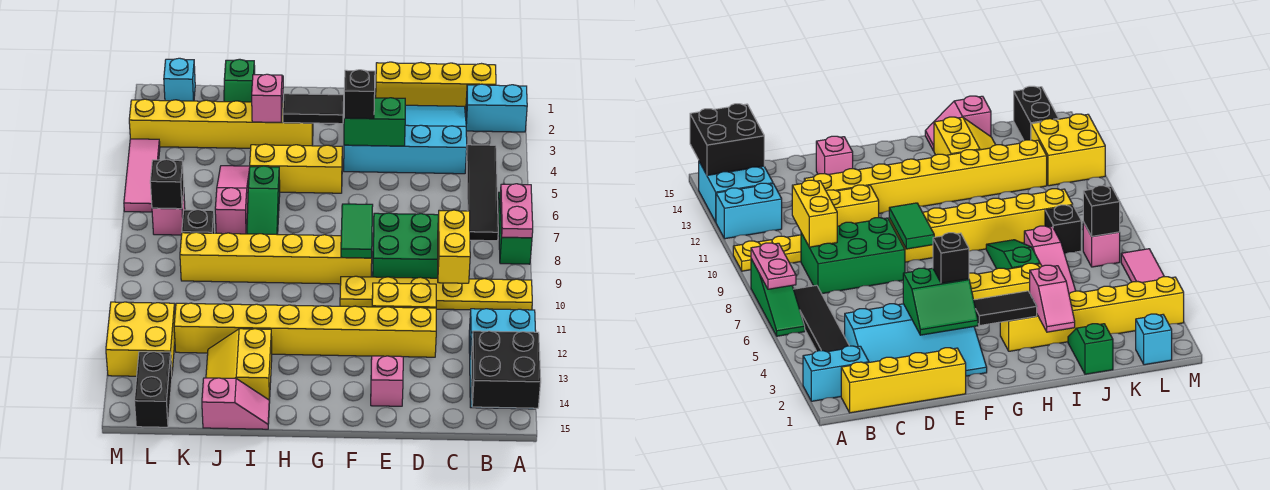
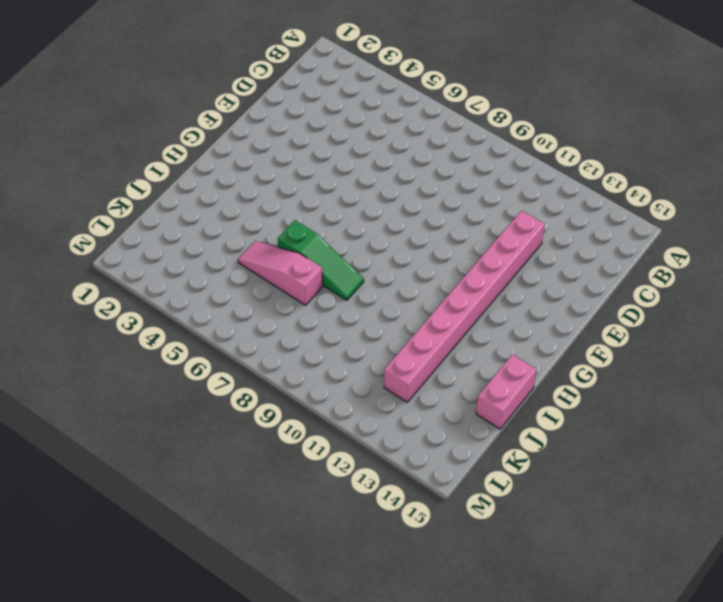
pink 1x8 brick [384,211,545,402] -> yellow 1x8 brick [174,303,436,357]
pink 1x2 brick [476,354,536,429] -> pink 1x2 slope [202,378,269,429]
none -> cyan 1x2 brick [466,84,527,132]
none -> green 1x3 slope [498,192,532,264]
none -> yellow 1x6 plate [340,276,532,310]
none -> cyan 1x2 brick [469,309,536,353]

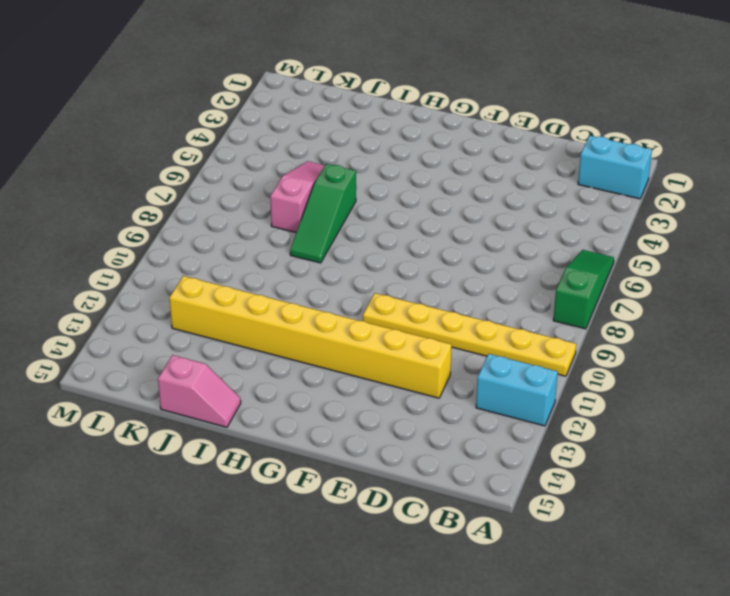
none -> cyan 2x2 brick [699,162,773,222]
none -> yellow 1x4 brick [376,62,496,110]
none -> black 1x4 tile [466,145,498,241]
none -> cyan 3x4 slope [344,105,467,174]

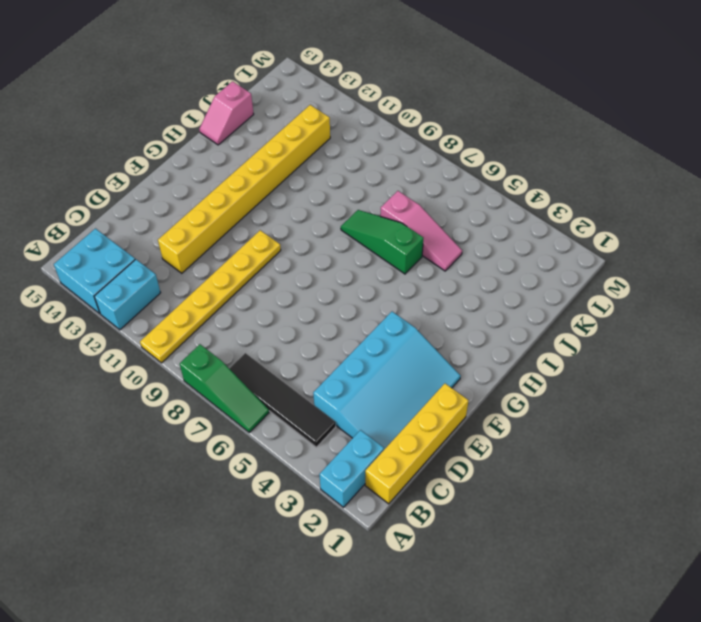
none -> green 2x3 brick [373,213,439,278]
none -> yellow 1x2 brick [372,283,436,308]
none -> pink 1x1 brick [371,356,403,406]
none -> yellow 1x6 brick [180,232,372,284]

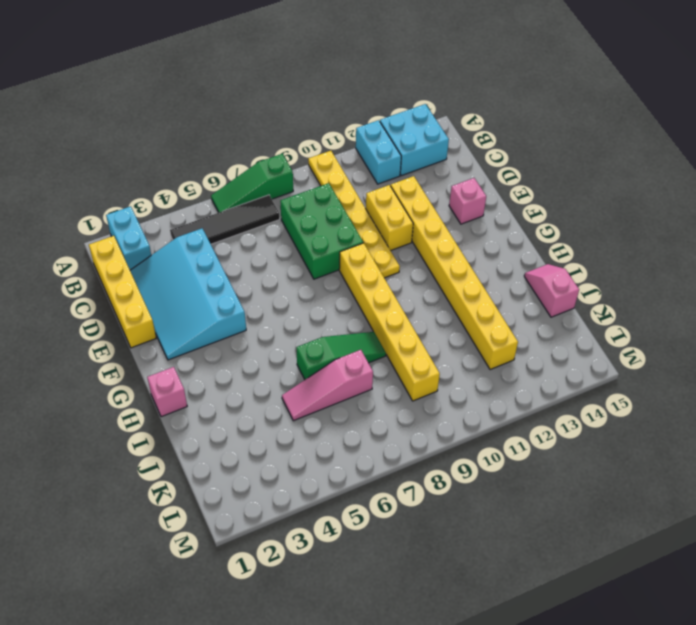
pink 1x1 brick [147,367,187,417] -> pink 1x1 brick moved to [152,191,185,235]
none -> yellow 1x3 brick [250,144,342,193]
none -> yellow 1x6 brick [129,99,313,148]
none -> yellow 2x2 slope [206,329,272,403]
none -> green 1x2 slope [224,59,255,102]

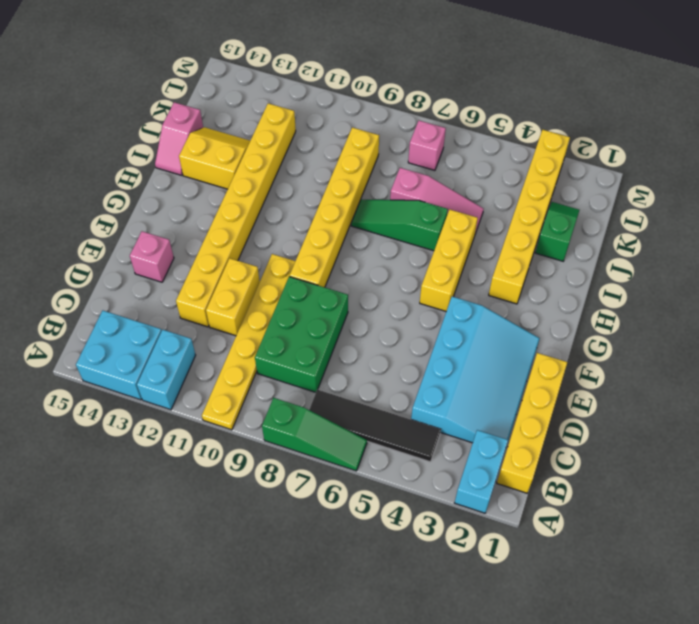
green 1x2 slope [535,202,579,261] -> green 1x2 slope turned to [224,59,255,102]
none -> black 1x1 brick [182,210,215,233]
none -> cyan 1x1 brick [164,58,195,101]
none -> yellow 2x2 brick [106,302,175,376]
none -> black 1x2 brick [134,352,172,427]

